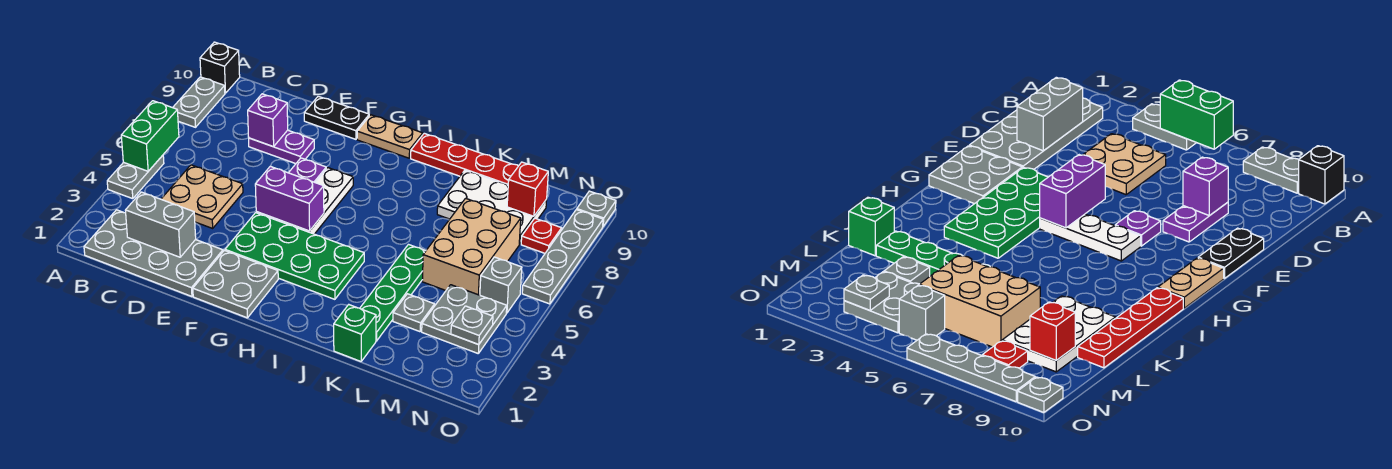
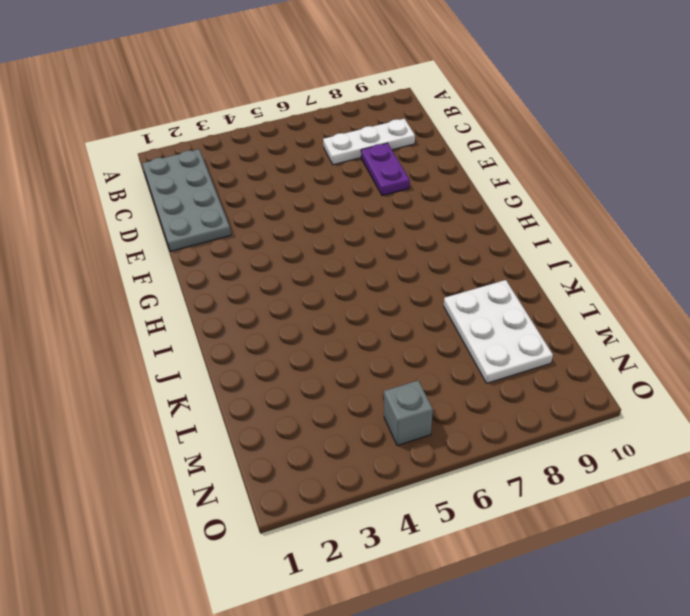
white 1x3 plate [323,119,415,165] -> white 1x3 plate moved to [283,168,353,234]
none -> grey 1x2 plate [107,155,164,199]
none -> grey 1x2 plate [173,77,225,127]
none -> black 1x1 brick [200,42,240,93]

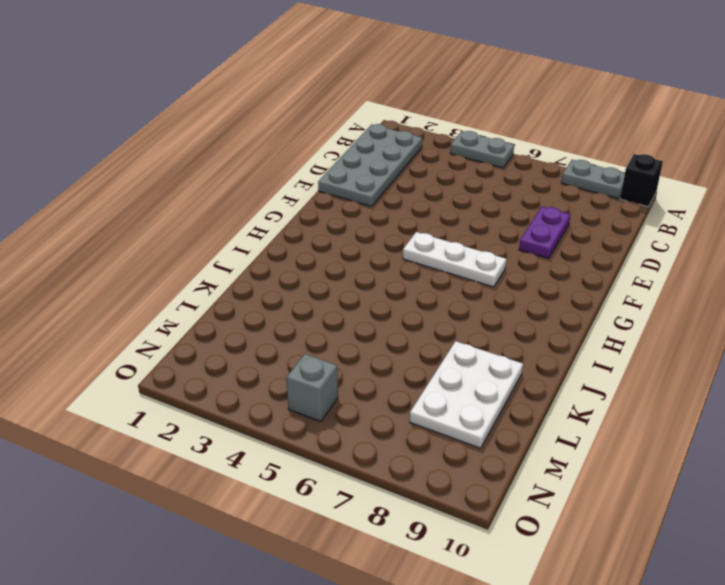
none -> tan 2x2 plate [161,165,243,228]
none -> black 1x2 plate [304,96,369,139]
none -> grey 2x2 plate [193,250,278,318]

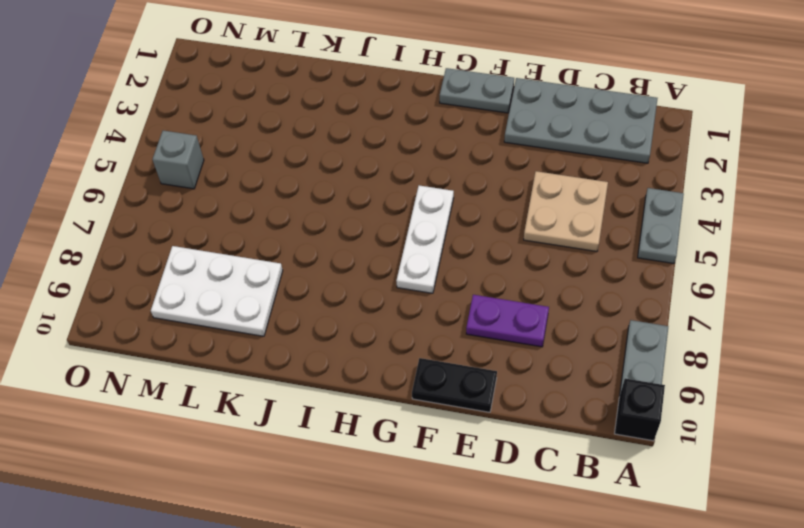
grey 1x2 plate [440,68,514,113] -> grey 2x2 plate [193,250,278,318]
none -> green 2x4 plate [225,213,364,299]
none -> purple 1x1 plate [289,158,326,182]
none -> tan 1x2 plate [357,115,423,158]

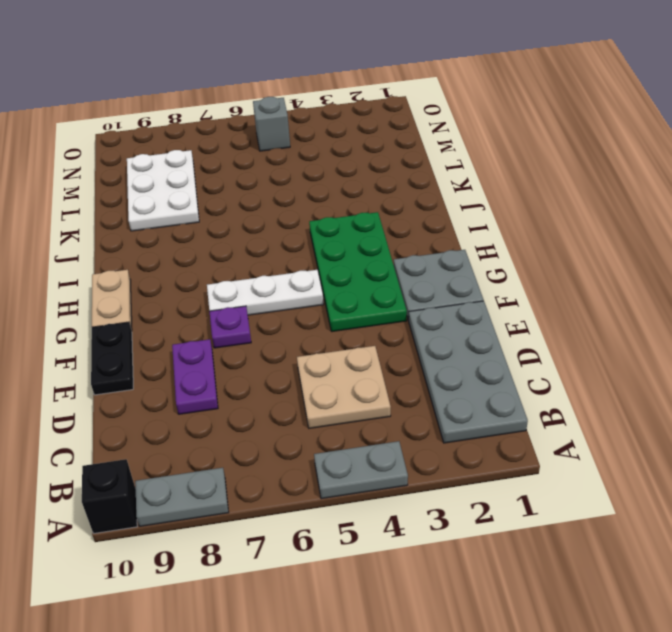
none -> red 1x4 plate [411,133,518,185]
none -> green 1x1 brick [334,305,376,361]
none -> green 1x4 plate [360,245,425,341]

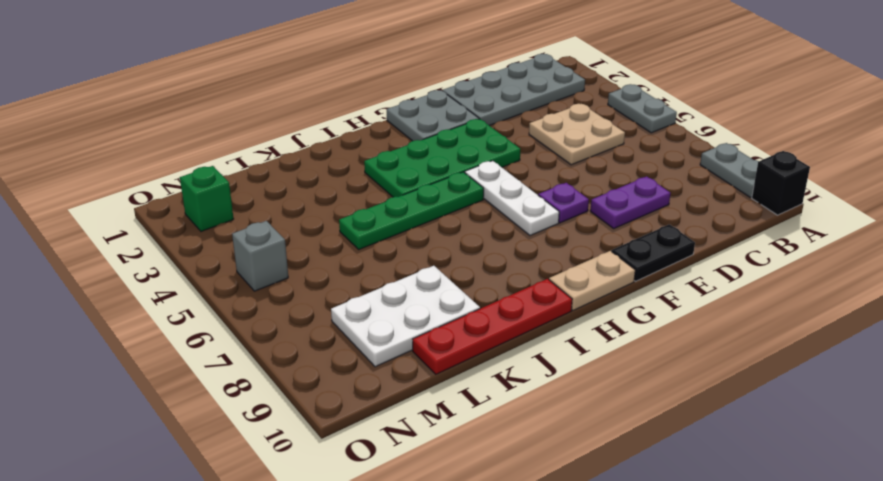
green 1x4 plate [339,172,484,249] -> green 1x4 plate turned to [360,245,425,341]
green 1x1 brick [180,166,234,231] -> green 1x1 brick moved to [334,305,376,361]
none -> grey 1x1 plate [393,294,435,332]
none -> tan 2x3 brick [422,198,521,295]
none -> grey 2x2 plate [422,285,507,353]

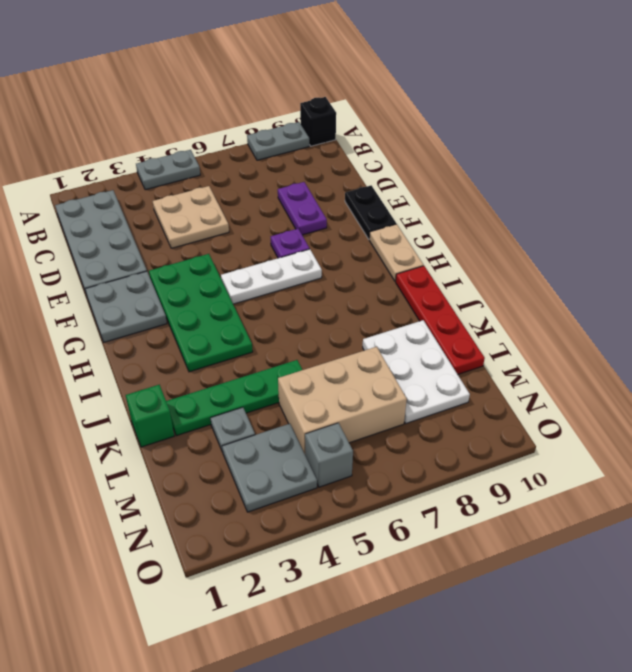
none -> red 1x1 plate [521,218,562,253]
none -> grey 1x4 plate [522,210,603,304]
none -> grey 1x1 plate [577,191,616,226]

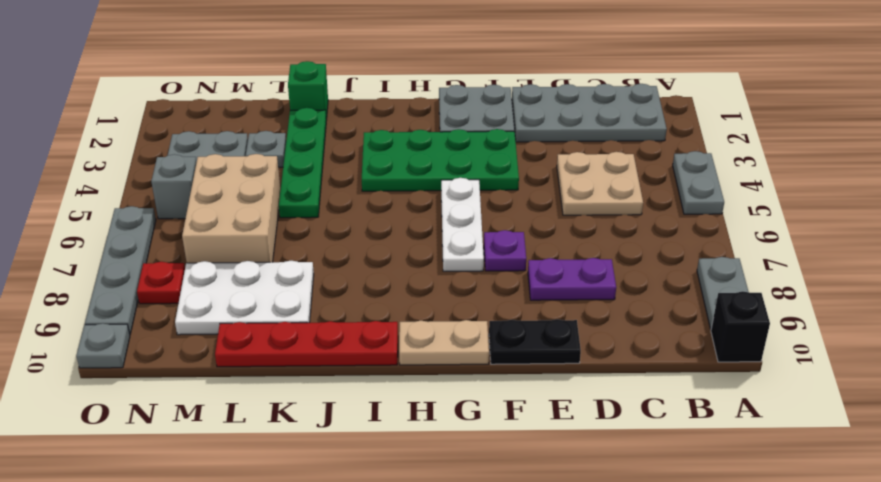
none -> green 1x2 brick [121,101,179,171]
none -> grey 1x2 brick [125,192,196,257]
none -> purple 1x1 brick [248,94,288,147]

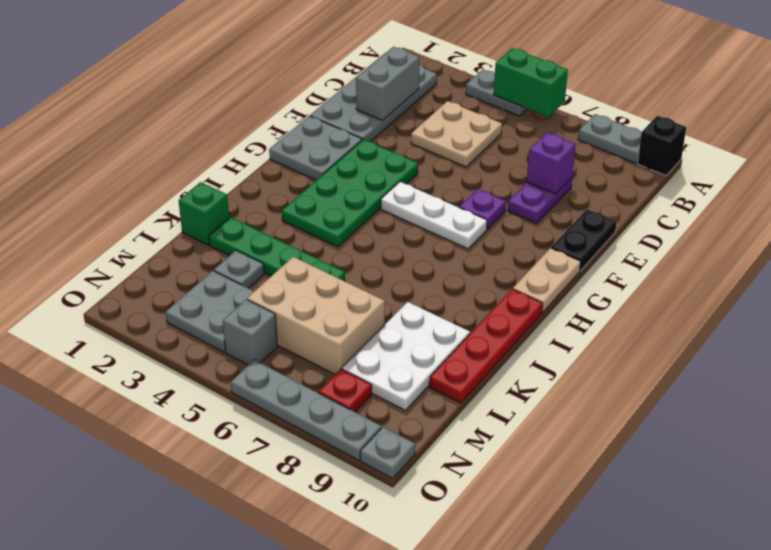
none -> purple 1x2 brick [255,166,324,231]
none -> red 1x1 brick [507,162,548,216]
none -> grey 1x1 plate [451,306,493,345]

